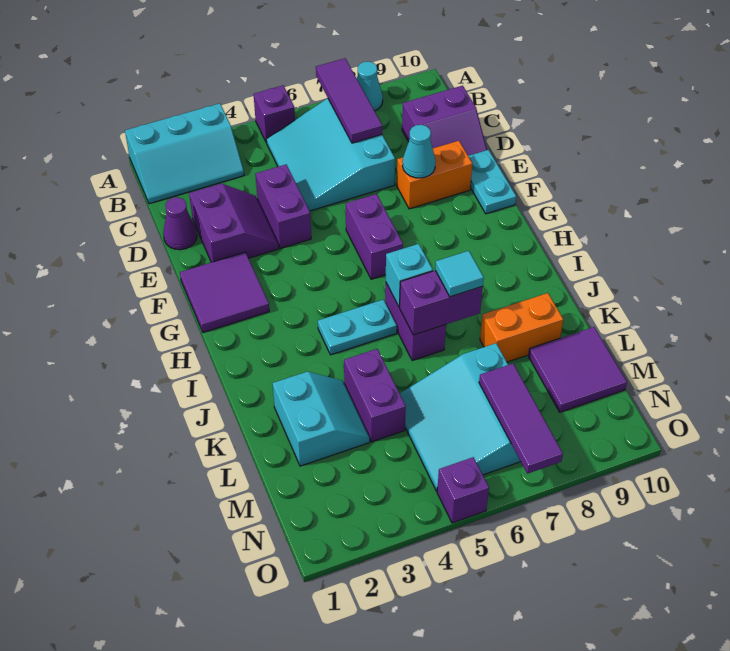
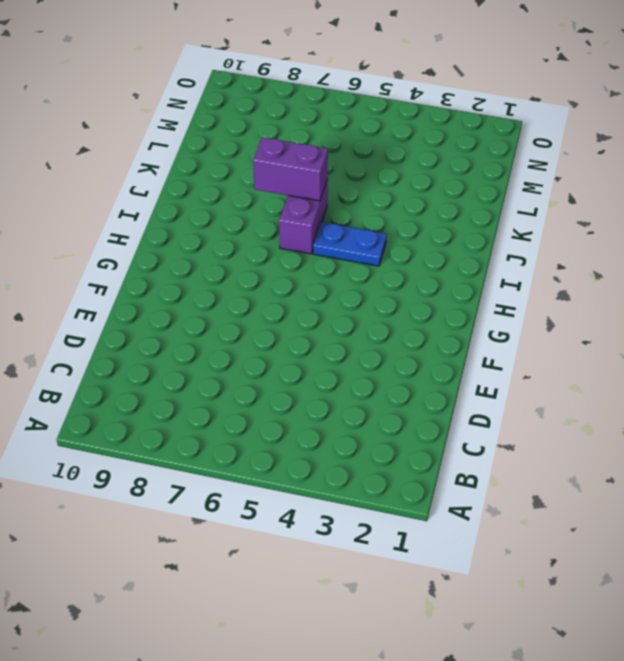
blue 1x2 plate [313,222,387,266] -> cyan 1x2 plate [318,300,397,355]
none -> cyan 2x3 slope [125,103,244,204]
none -> purple 1x1 brick [254,85,295,143]
none -> cyan 1x1 cone [357,61,383,111]

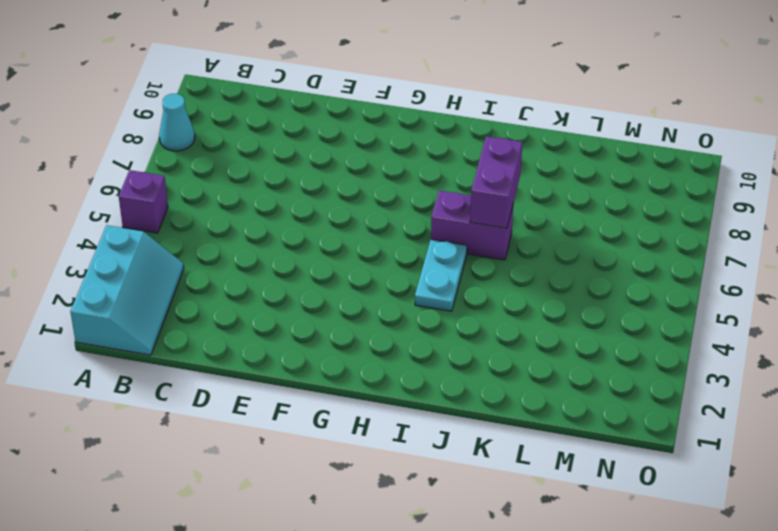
none -> cyan 3x3 slope [266,98,395,211]
none -> purple 2x2 slope [402,86,487,156]
none -> purple 1x1 cone [163,197,197,250]

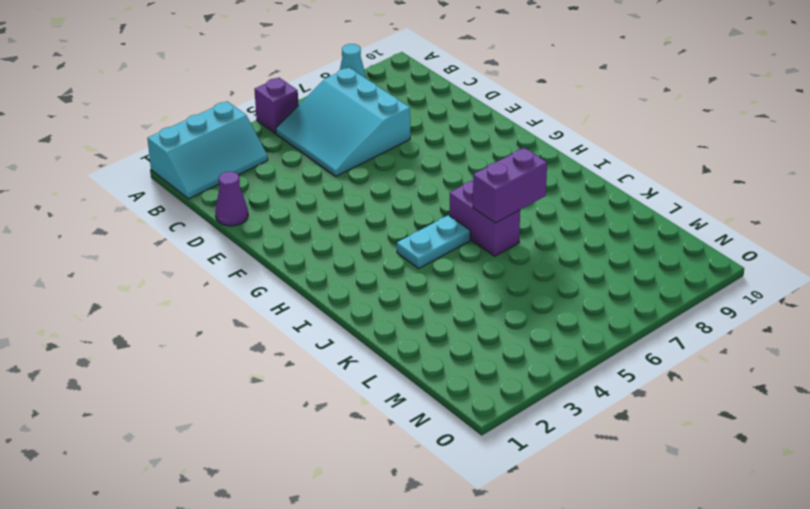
none -> purple 2x2 slope [402,86,487,156]
none -> purple 2x2 slope [189,184,279,262]
none -> purple 1x2 brick [255,165,311,248]

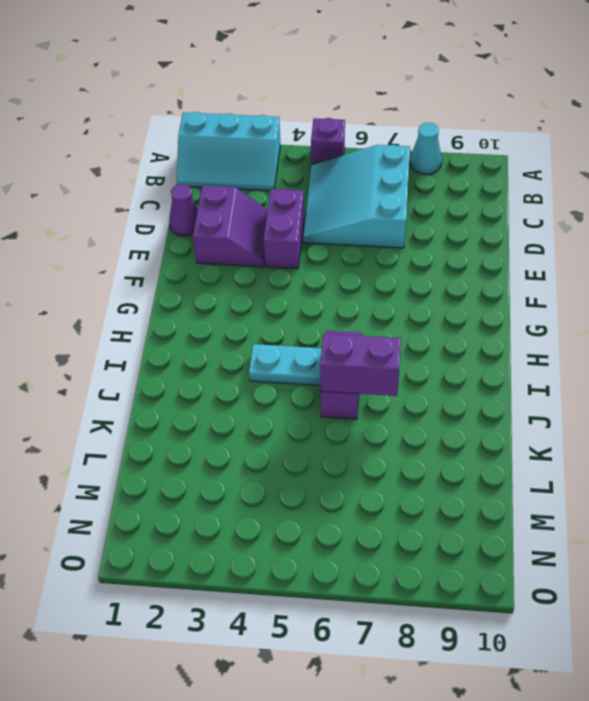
none -> purple 2x2 slope [402,86,487,156]
none -> orange 1x2 brick [397,141,472,209]
none -> cyan 1x2 plate [468,150,516,214]

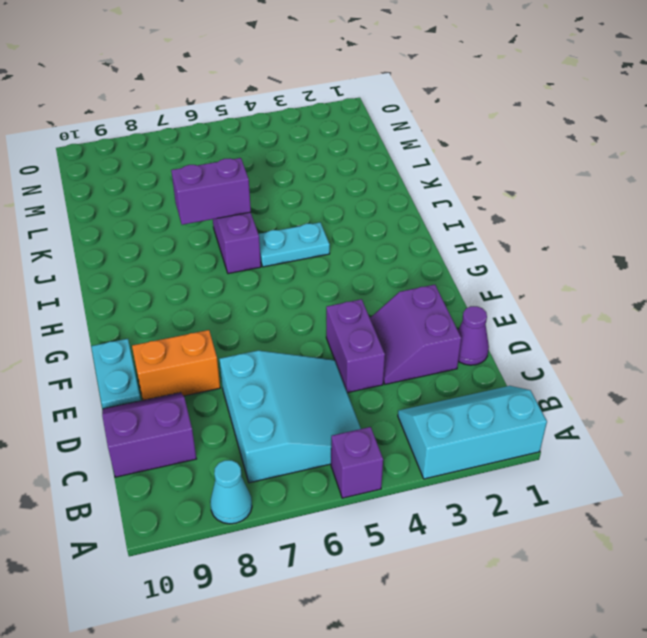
none -> purple 2x2 tile [180,252,269,333]
none -> purple 1x2 brick [346,194,403,279]
none -> cyan 2x2 slope [273,372,370,466]

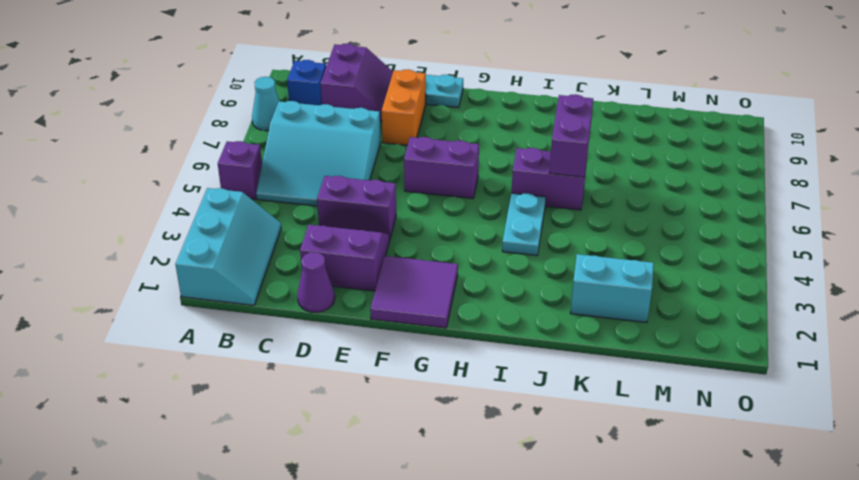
blue 1x1 brick [287,60,326,105] -> none
none -> purple 1x2 brick [344,349,406,442]
none -> orange 1x2 brick [480,293,563,362]
none -> cyan 3x3 slope [400,343,521,491]

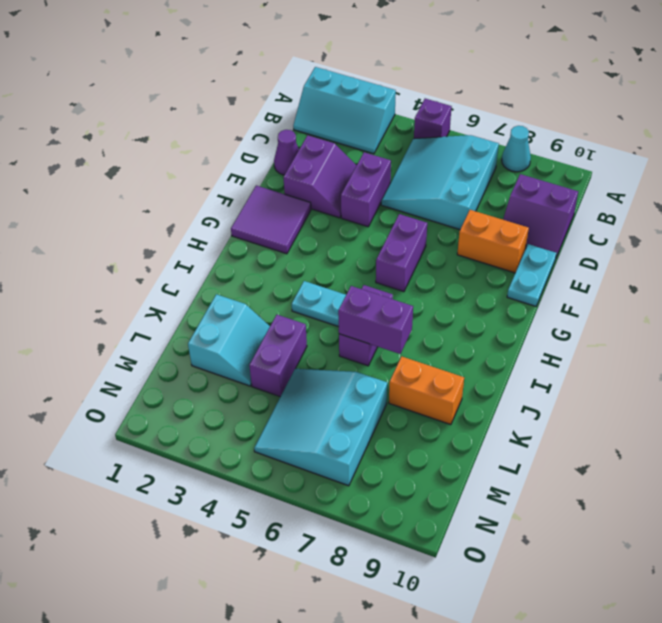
none -> purple 2x2 tile [528,327,627,412]
none -> purple 1x1 brick [437,457,489,523]
none -> purple 1x3 tile [316,58,382,143]

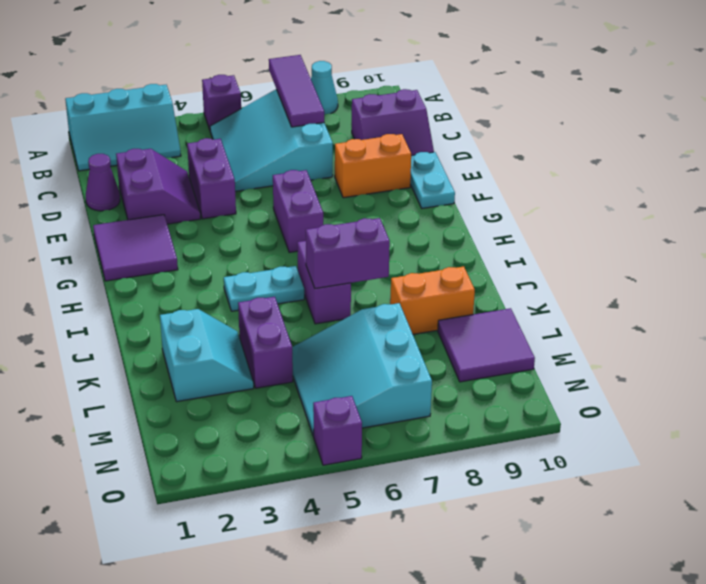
none -> cyan 1x1 cone [402,125,436,178]
none -> cyan 1x1 brick [386,244,433,307]
none -> purple 1x3 tile [479,364,563,474]

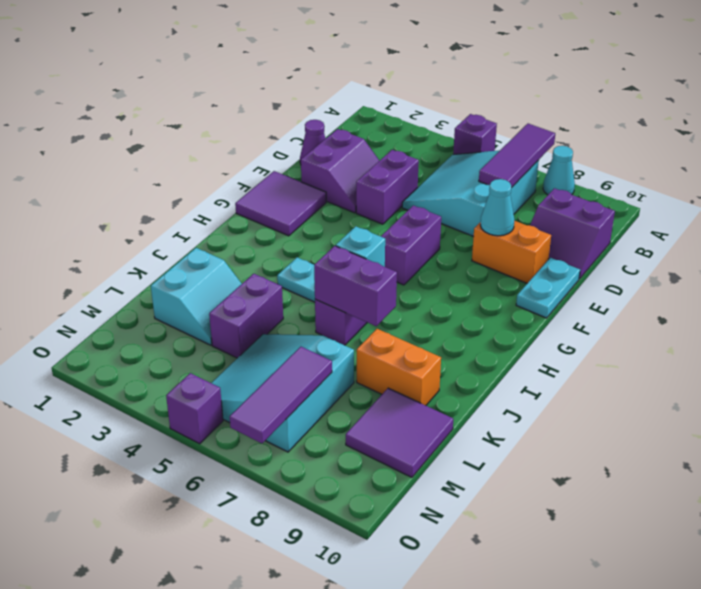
none -> cyan 2x3 slope [125,103,244,204]
none -> cyan 1x1 tile [435,251,484,297]

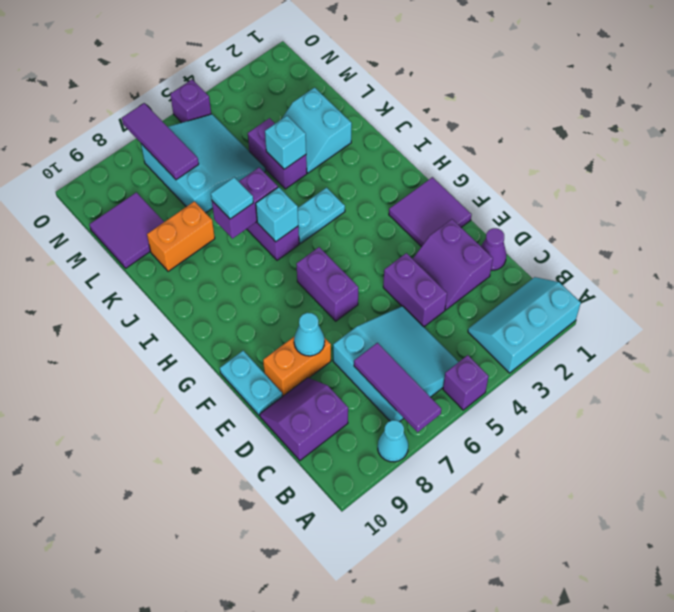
cyan 1x1 brick [265,116,306,169] -> none

